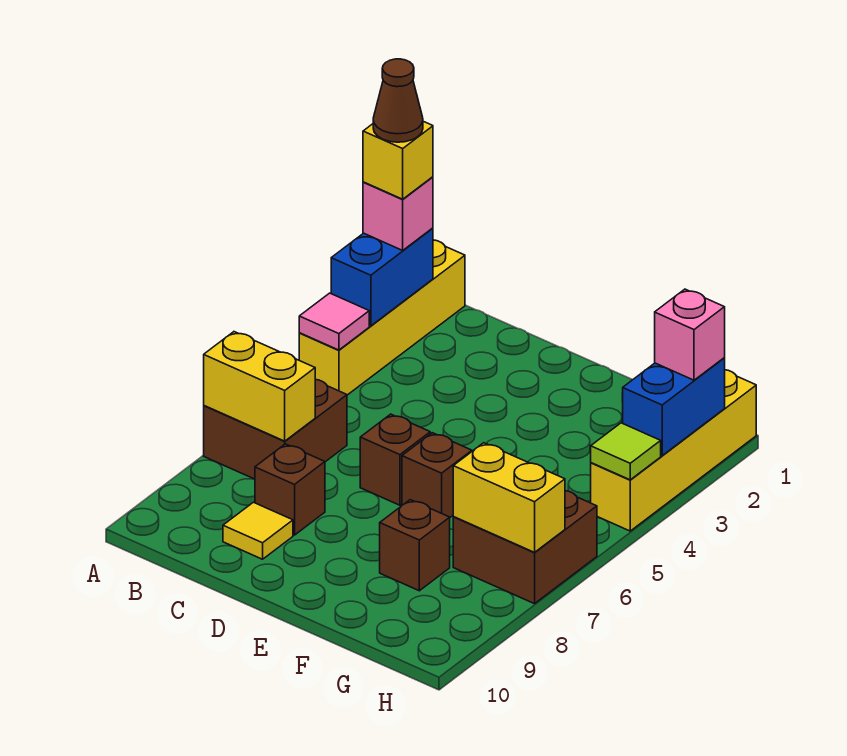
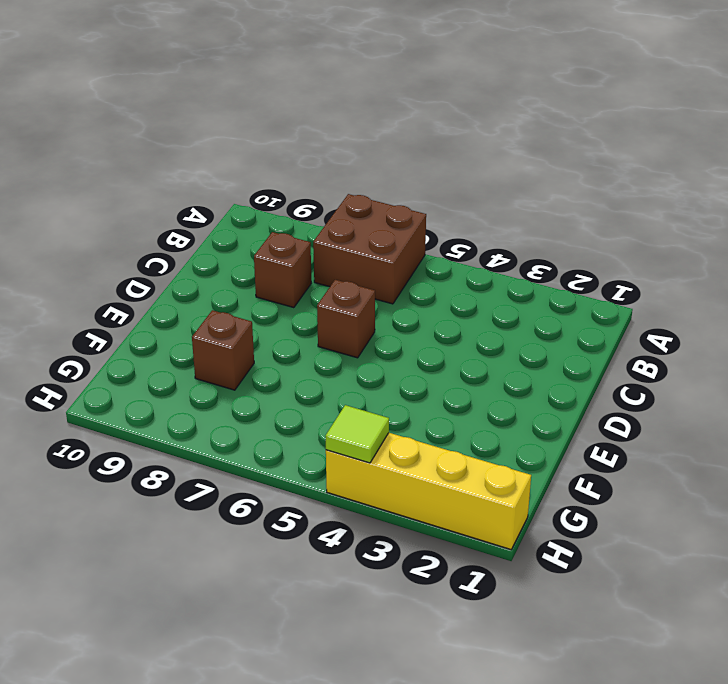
none -> yellow 1x4 brick [299,240,465,395]
none -> yellow 1x1 tile [223,502,293,559]
none -> brown 1x1 brick [402,433,472,517]

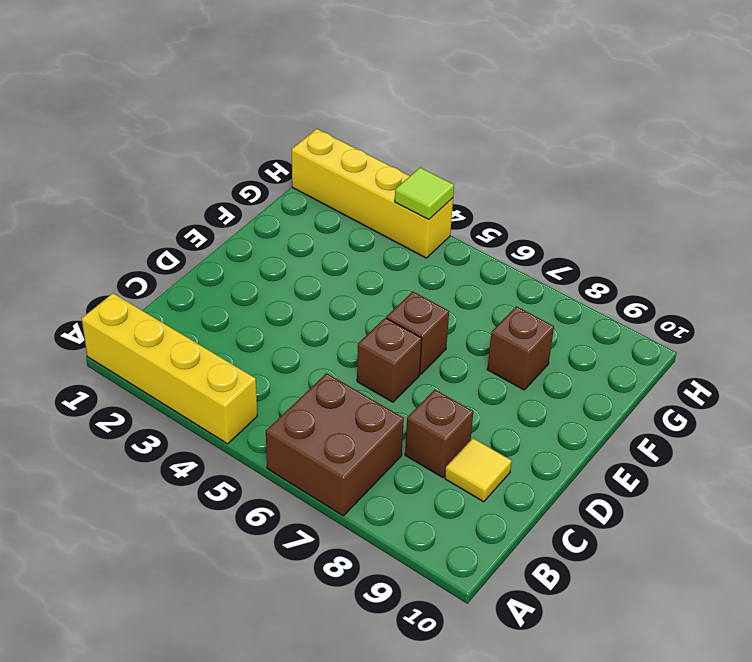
none -> brown 2x2 brick [453,491,597,604]
none -> blue 1x2 brick [331,228,433,326]
none -> pink 1x1 tile [299,293,369,350]

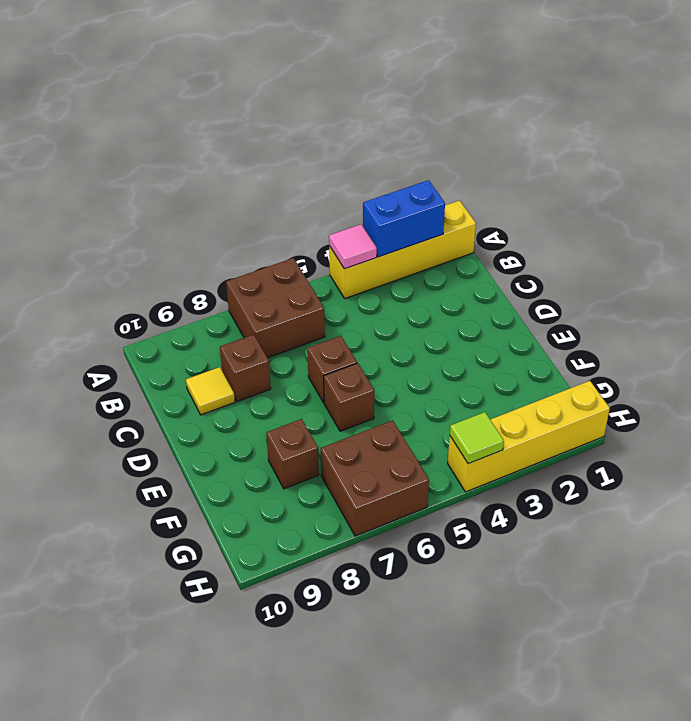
none -> yellow 1x2 brick [204,332,315,441]
none -> yellow 1x2 brick [453,443,565,552]
none -> blue 1x2 brick [622,358,725,456]

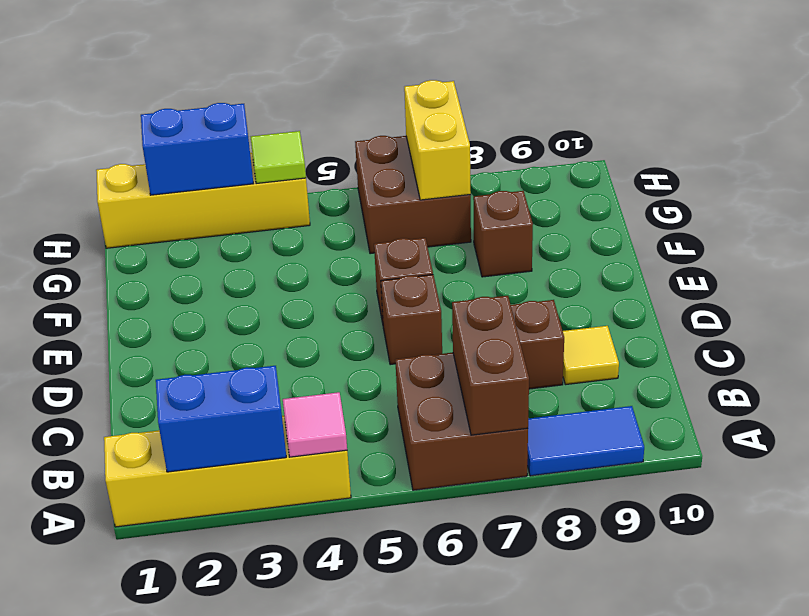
brown 1x2 brick [452,296,529,435] -> yellow 1x2 brick [204,332,315,441]
blue 1x2 tile [527,406,644,476] -> none
none -> pink 1x1 brick [363,177,433,250]
none -> pink 1x1 brick [655,289,725,380]
none -> yellow 1x1 brick [363,121,433,199]

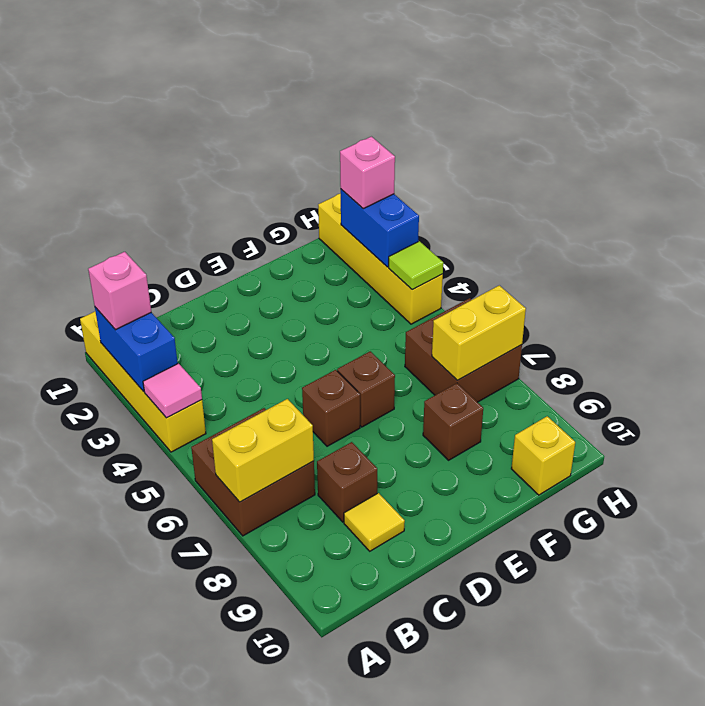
yellow 1x1 brick [511,416,575,495] -> yellow 1x1 brick moved to [363,121,433,199]
none -> brown 1x1 cone [373,59,423,142]

